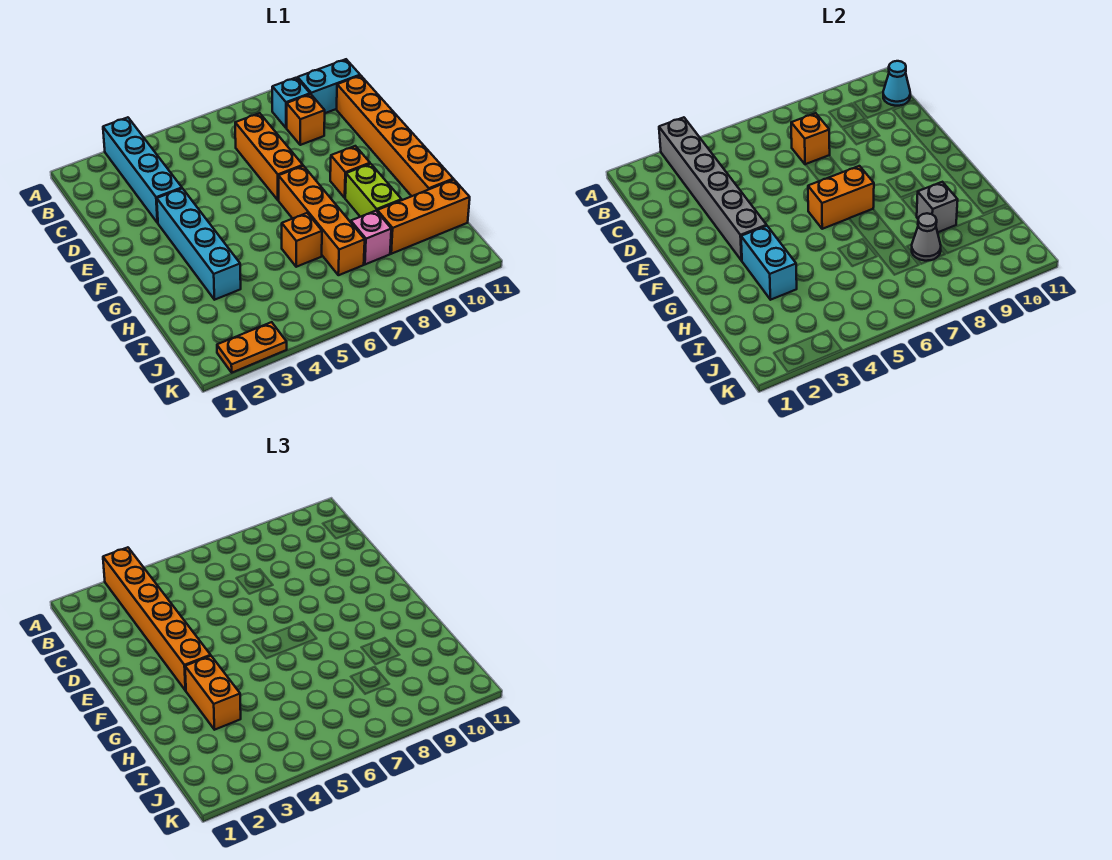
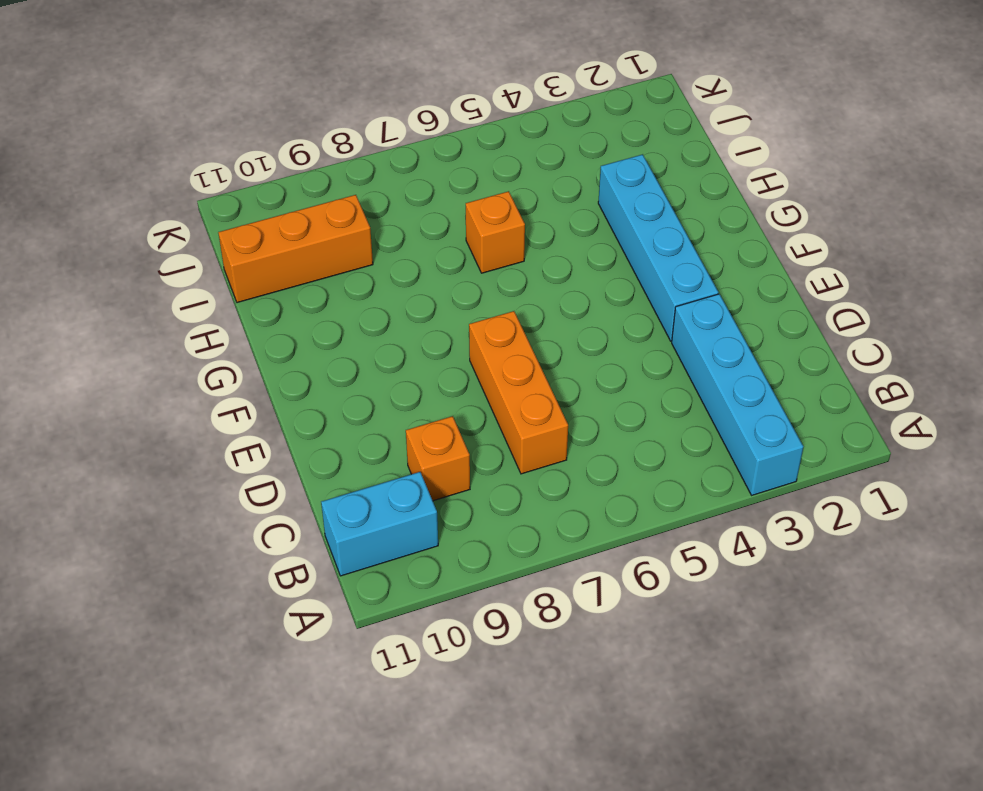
none -> cyan 1x1 brick [272,78,310,128]
none -> orange 1x6 brick [337,76,453,196]
none -> orange 1x4 brick [279,166,365,275]

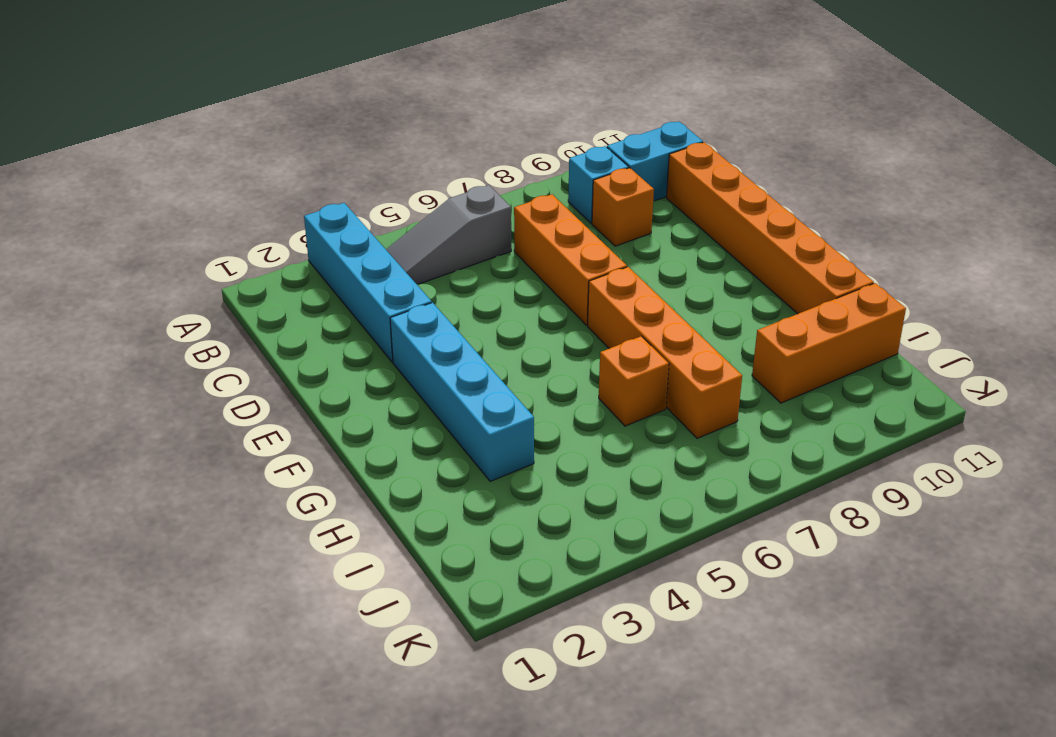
grey 1x3 slope [386,185,511,285] -> none
none -> orange 1x1 brick [330,146,370,198]
none -> lime 1x2 brick [345,164,402,217]
none -> pink 1x1 brick [351,211,391,264]

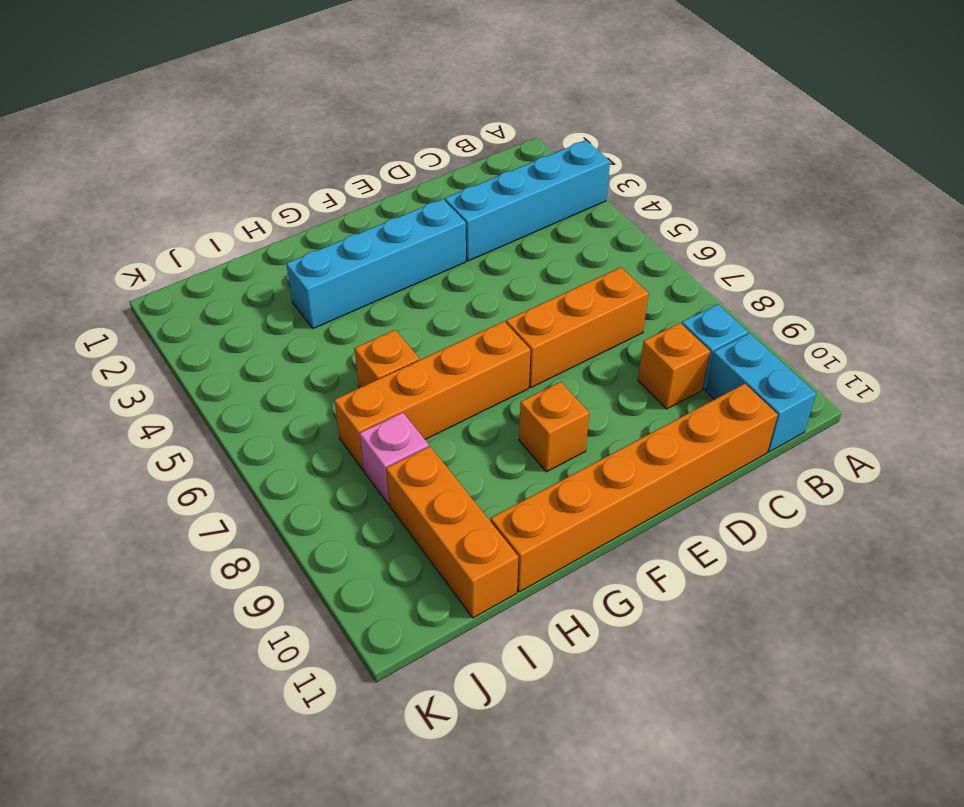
none -> lime 1x2 brick [345,164,402,217]
none -> orange 1x2 plate [217,322,287,373]
none -> grey 1x6 brick [659,117,767,261]

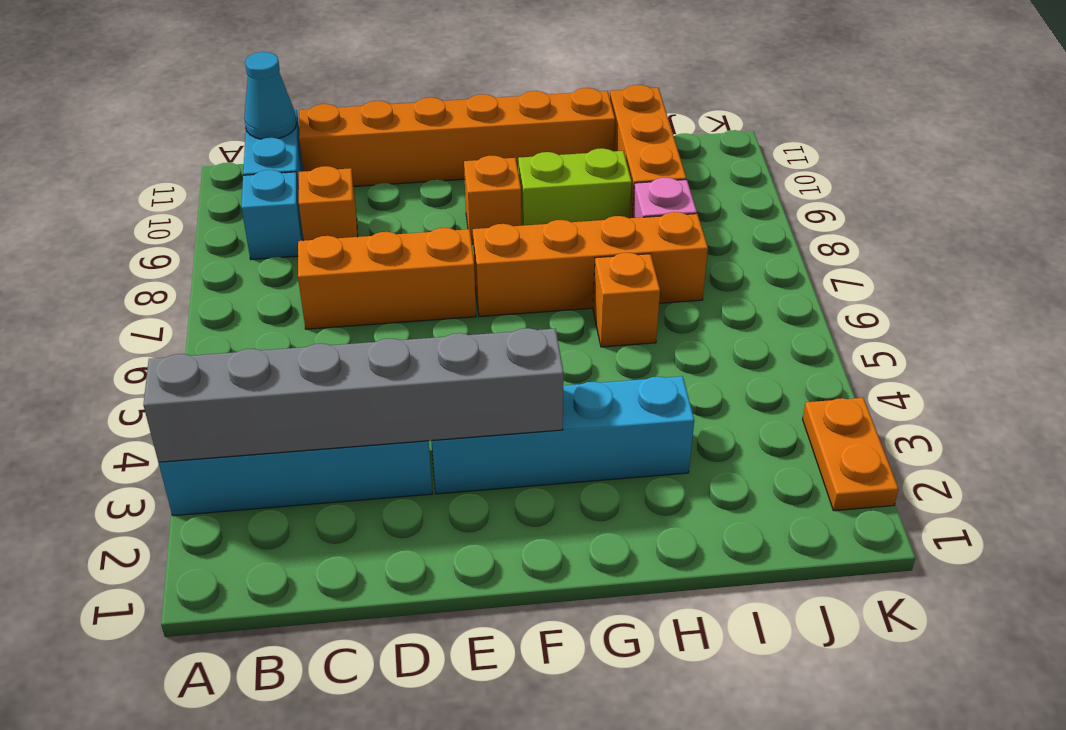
none -> orange 1x1 brick [791,113,830,165]
none -> orange 1x2 brick [808,166,874,229]
none -> cyan 1x2 brick [741,226,797,300]

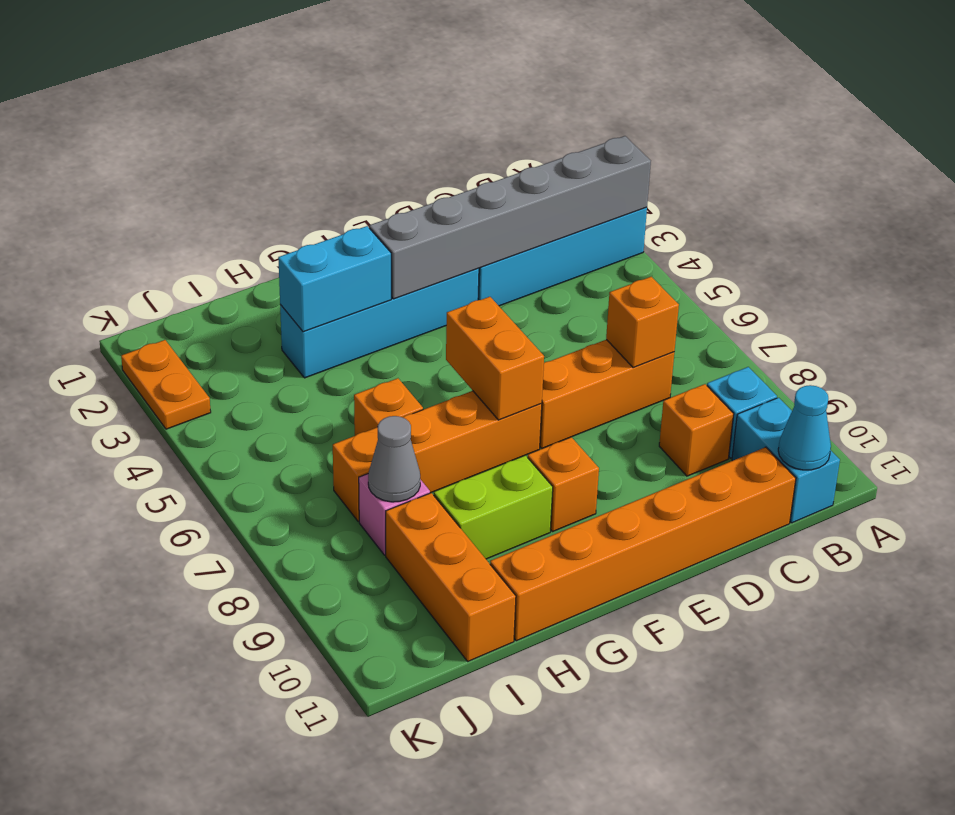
none -> grey 1x1 brick [917,182,958,232]
none -> orange 1x6 brick [103,547,211,691]
none -> orange 1x2 brick [185,656,241,730]

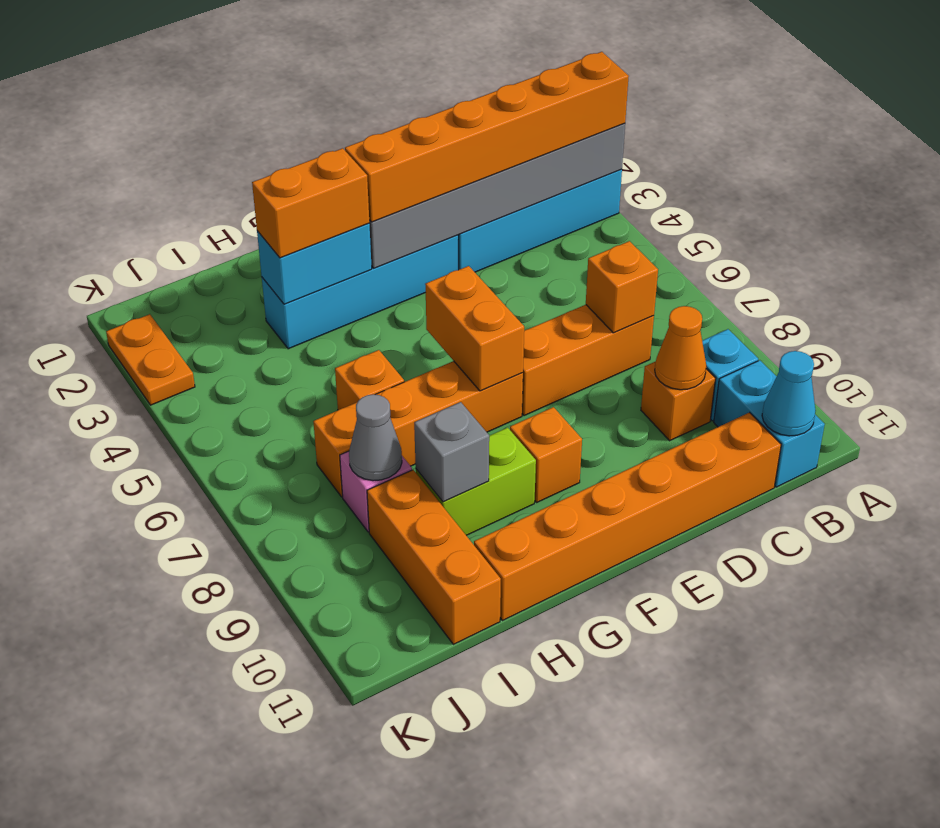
orange 1x1 cone [655,306,706,390] -> none

